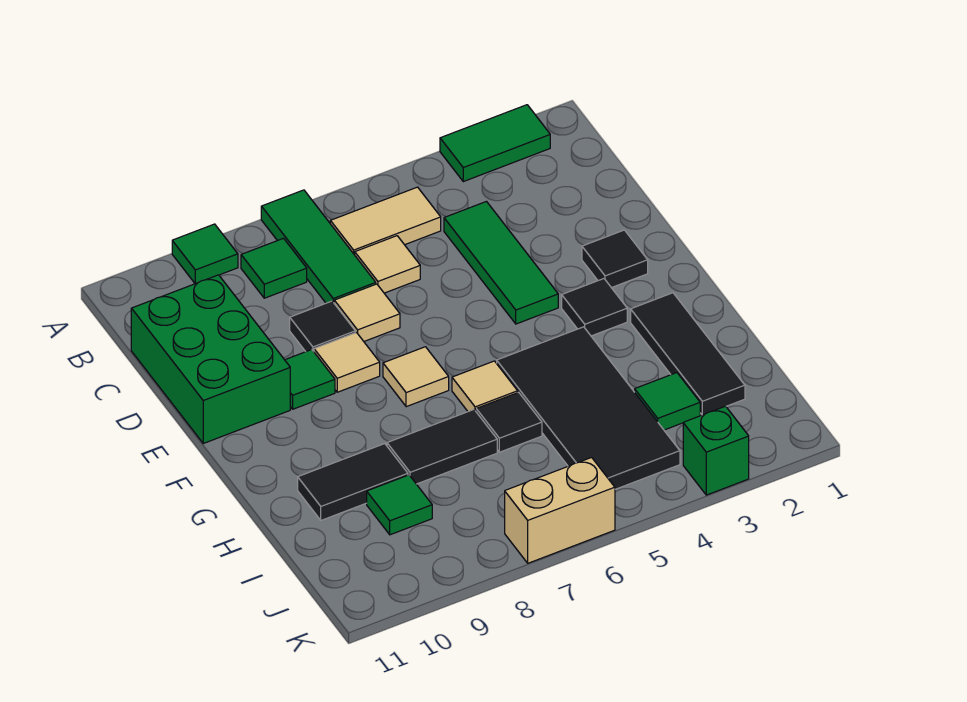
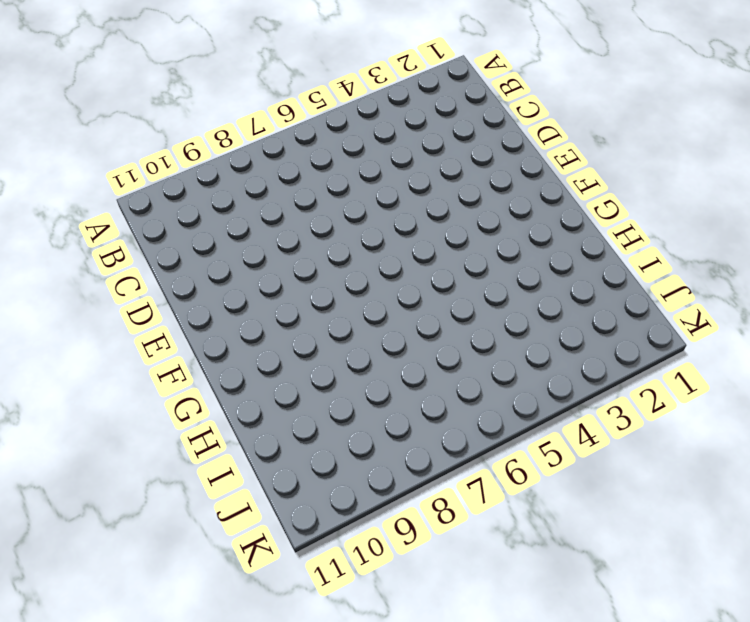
none -> green 1x2 tile [440,105,550,182]
none -> green 1x3 tile [261,190,376,303]
none -> green 1x1 tile [172,224,238,284]

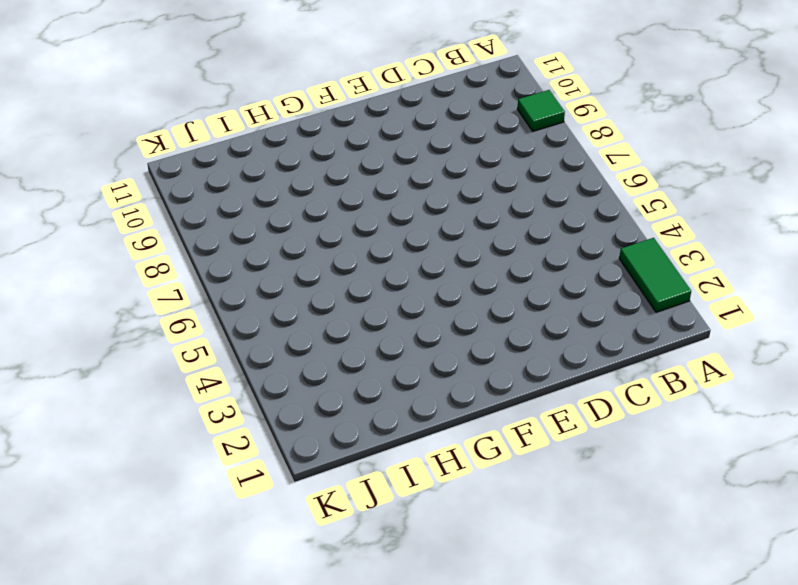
none -> green 1x3 tile [261,190,376,303]
none -> tan 1x2 tile [330,187,441,255]
none -> green 1x1 tile [241,238,307,298]

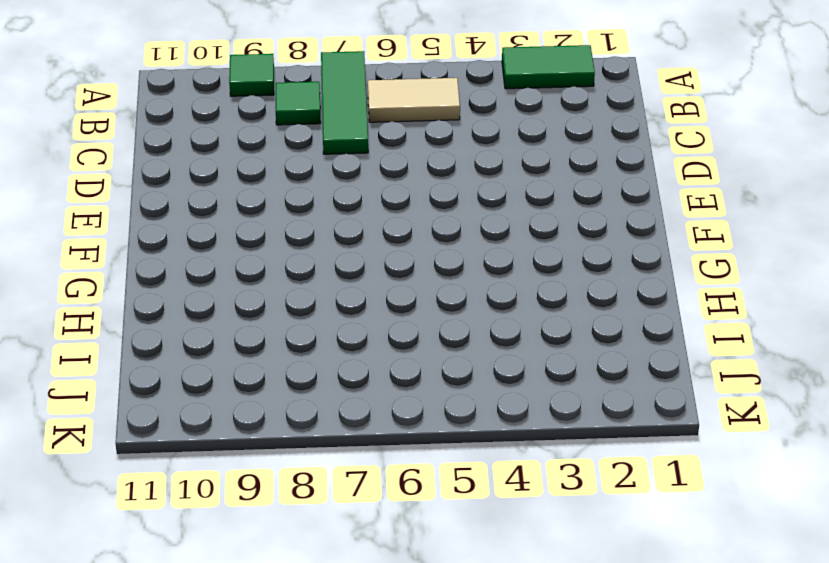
none -> green 1x3 tile [444,202,558,324]
none -> tan 1x1 tile [355,236,420,293]
none -> green 2x3 brick [131,275,290,443]

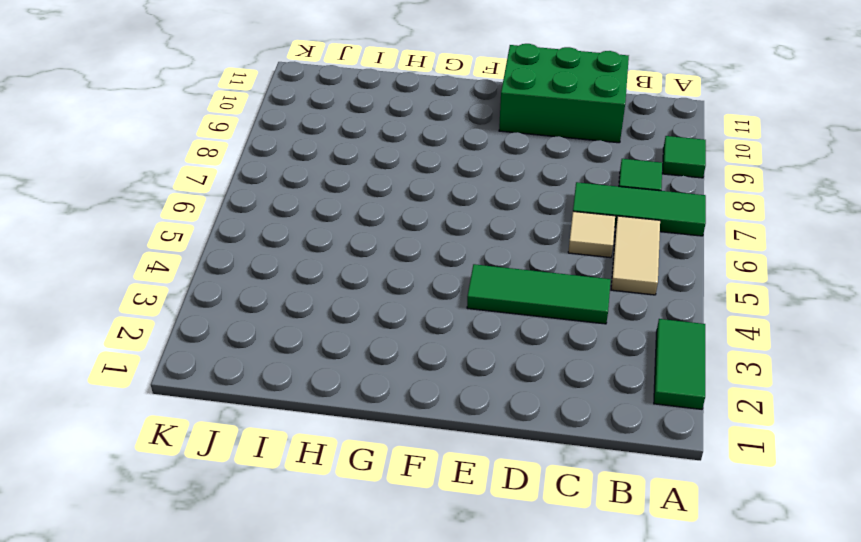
none -> tan 1x1 tile [334,284,400,341]
none -> black 1x1 tile [290,301,355,352]
none -> black 1x1 tile [582,230,648,288]

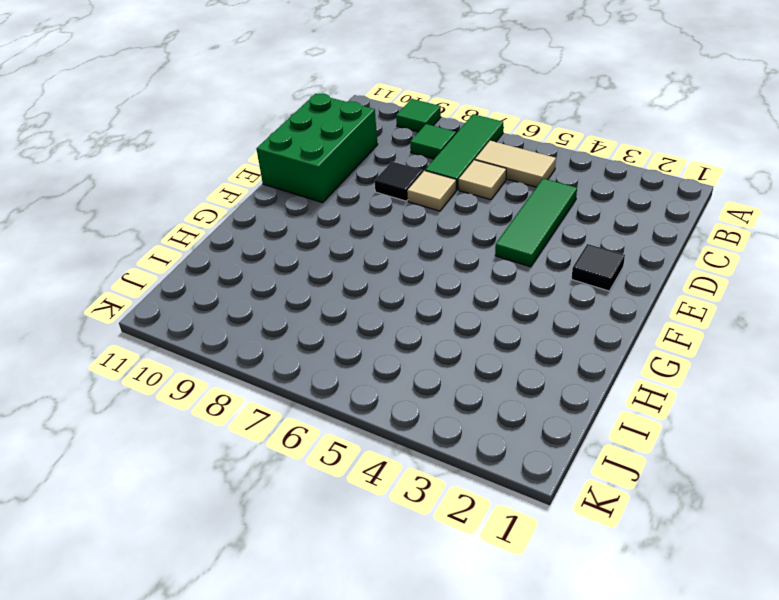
none -> green 1x2 tile [440,105,550,182]
none -> tan 1x1 tile [314,332,380,392]
none -> green 1x1 tile [285,350,335,409]

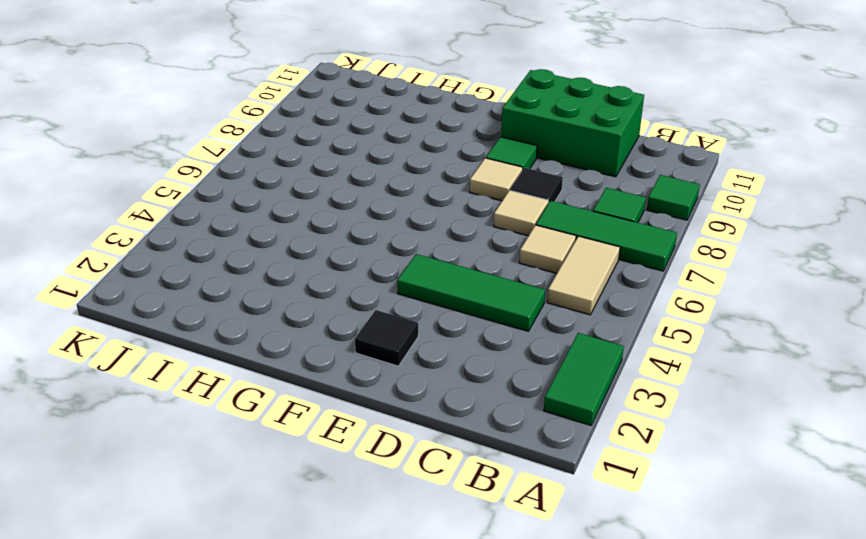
none -> black 1x1 tile [562,279,627,336]
none -> tan 1x1 tile [383,347,449,407]
none -> black 1x3 tile [631,293,745,415]

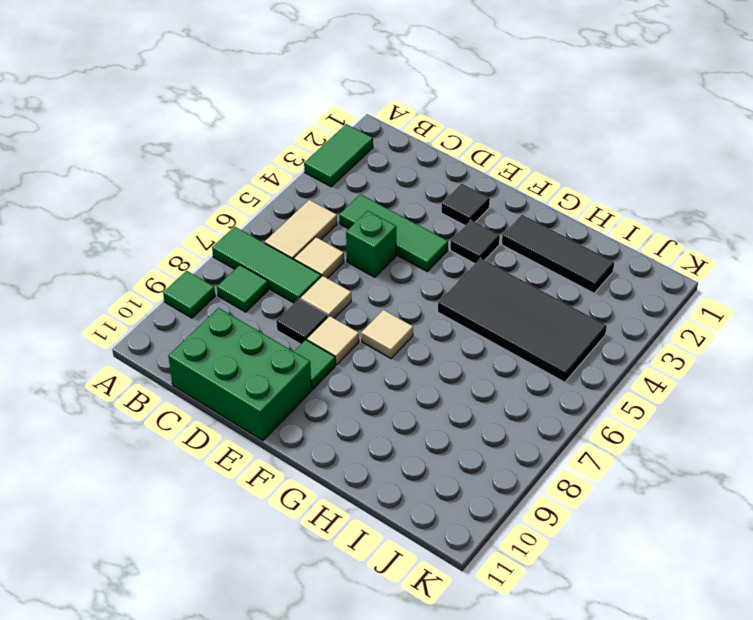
green 1x1 brick [346,211,396,277] -> green 1x1 brick moved to [683,406,749,495]
none -> tan 1x1 tile [452,361,518,411]
none -> black 1x1 tile [476,392,542,452]
none -> black 1x2 tile [387,410,497,484]

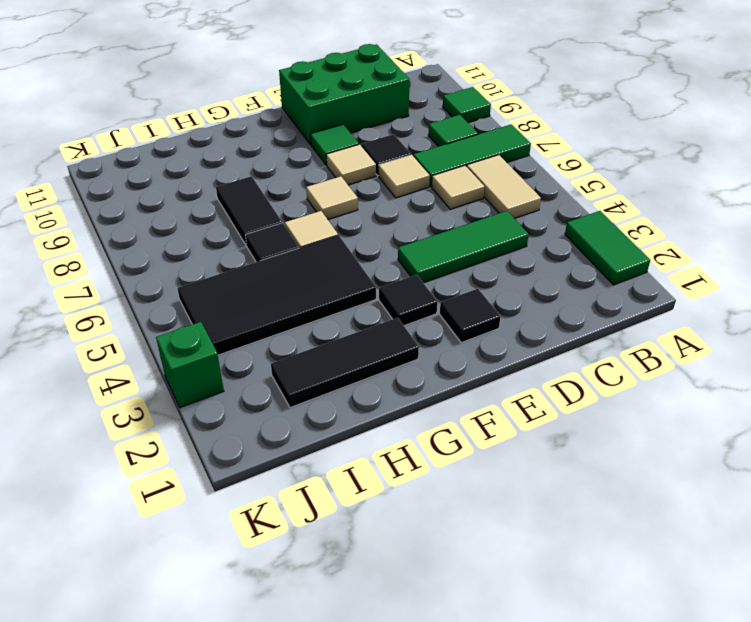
none -> black 1x2 tile [298,444,408,520]
none -> green 1x1 tile [635,373,700,430]
none -> green 1x1 tile [367,475,432,535]

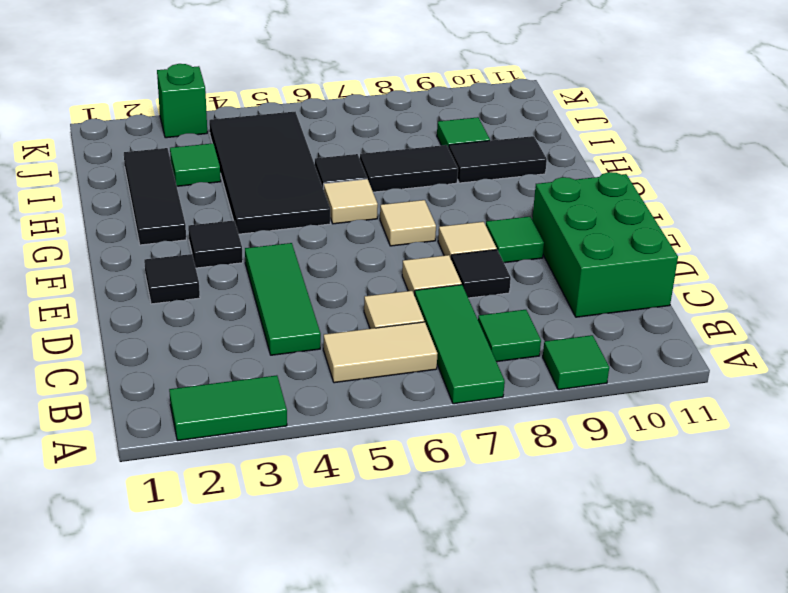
none -> tan 1x2 brick [505,458,615,563]

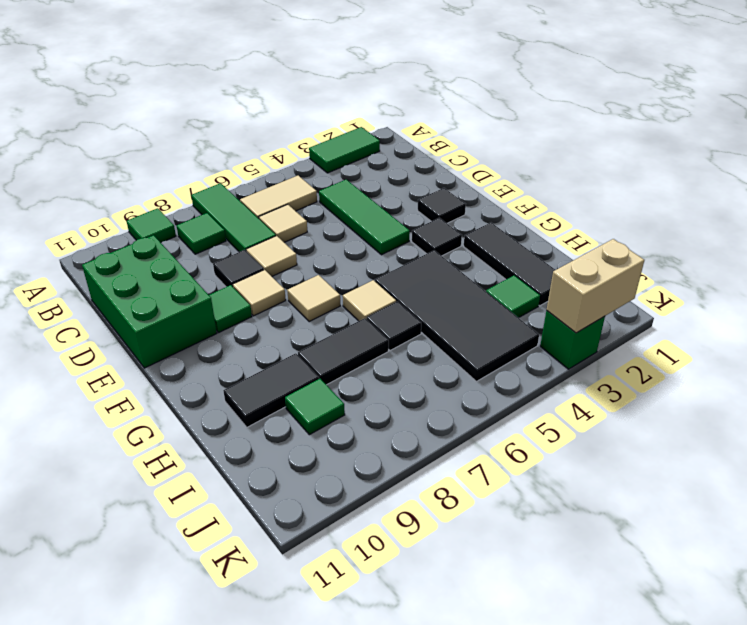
tan 1x2 brick [547,239,644,333] -> tan 1x2 brick moved to [505,458,615,563]

